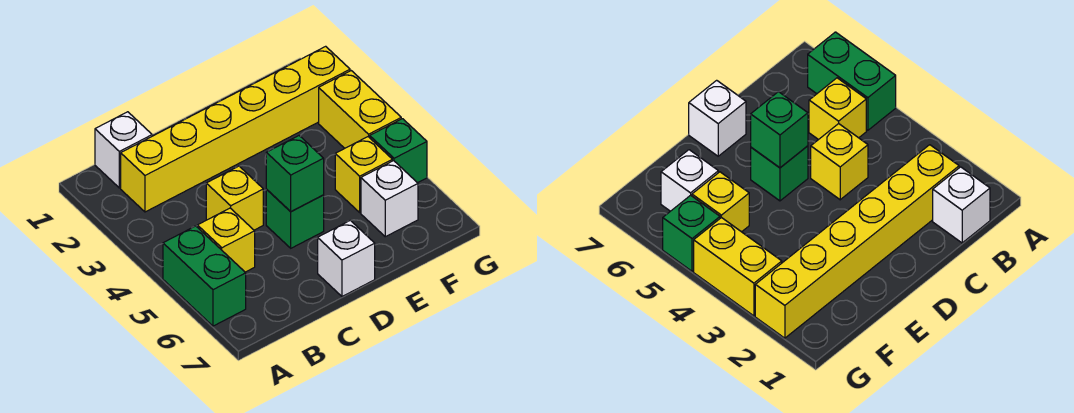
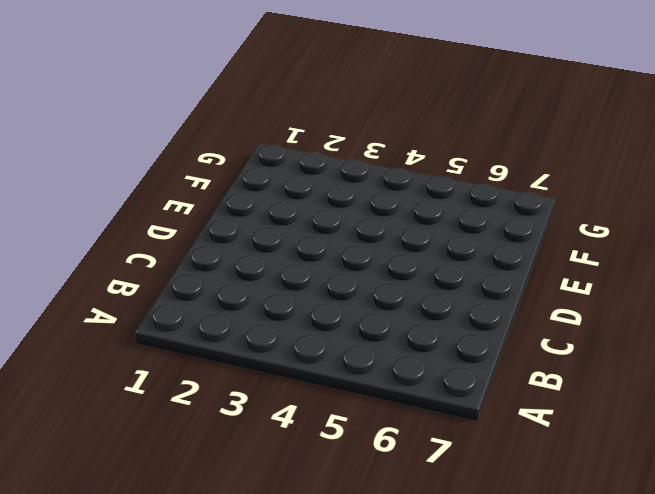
none -> green 1x2 brick [163,226,246,326]
none -> white 1x1 brick [95,112,152,188]
none -> yellow 1x6 brick [121,46,350,212]

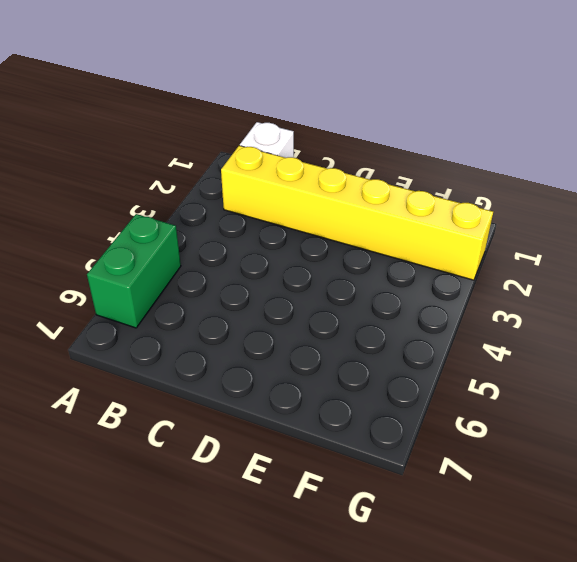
none -> yellow 1x1 brick [197,208,255,272]
none -> yellow 1x1 brick [206,166,263,230]
none -> green 1x1 brick [266,189,324,248]

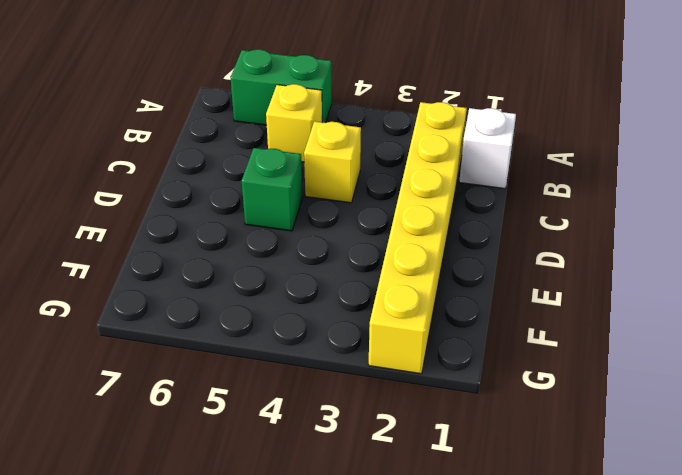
none -> white 1x1 brick [318,220,375,296]
none -> yellow 1x1 brick [335,137,392,212]
none -> white 1x1 brick [361,161,418,237]

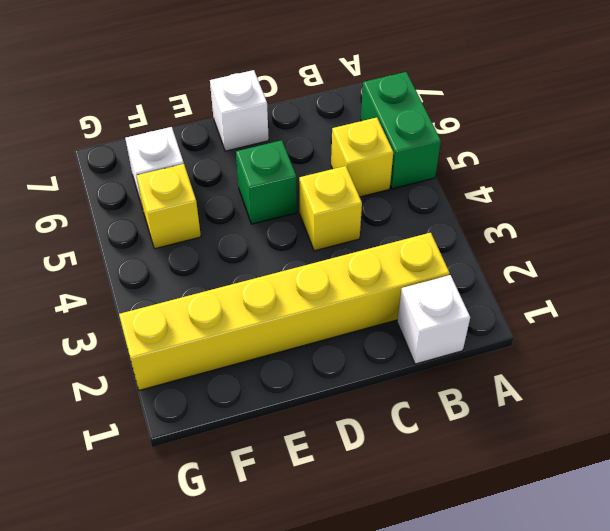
none -> yellow 1x2 brick [319,71,401,148]
none -> green 1x1 brick [370,119,427,183]
none -> green 1x1 brick [266,136,324,212]

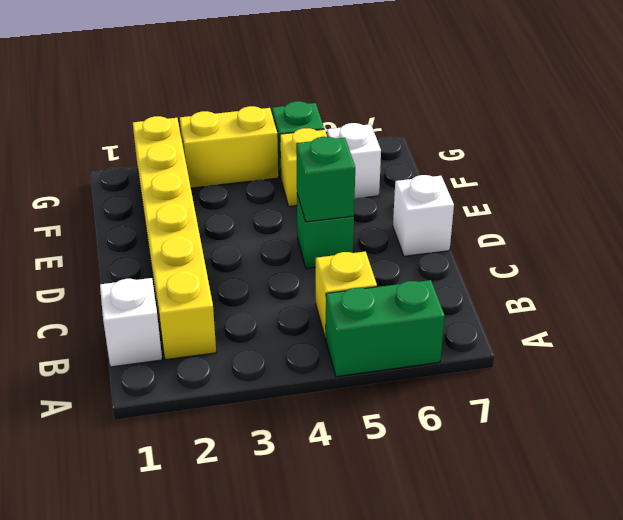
none -> yellow 1x1 brick [206,166,263,230]

